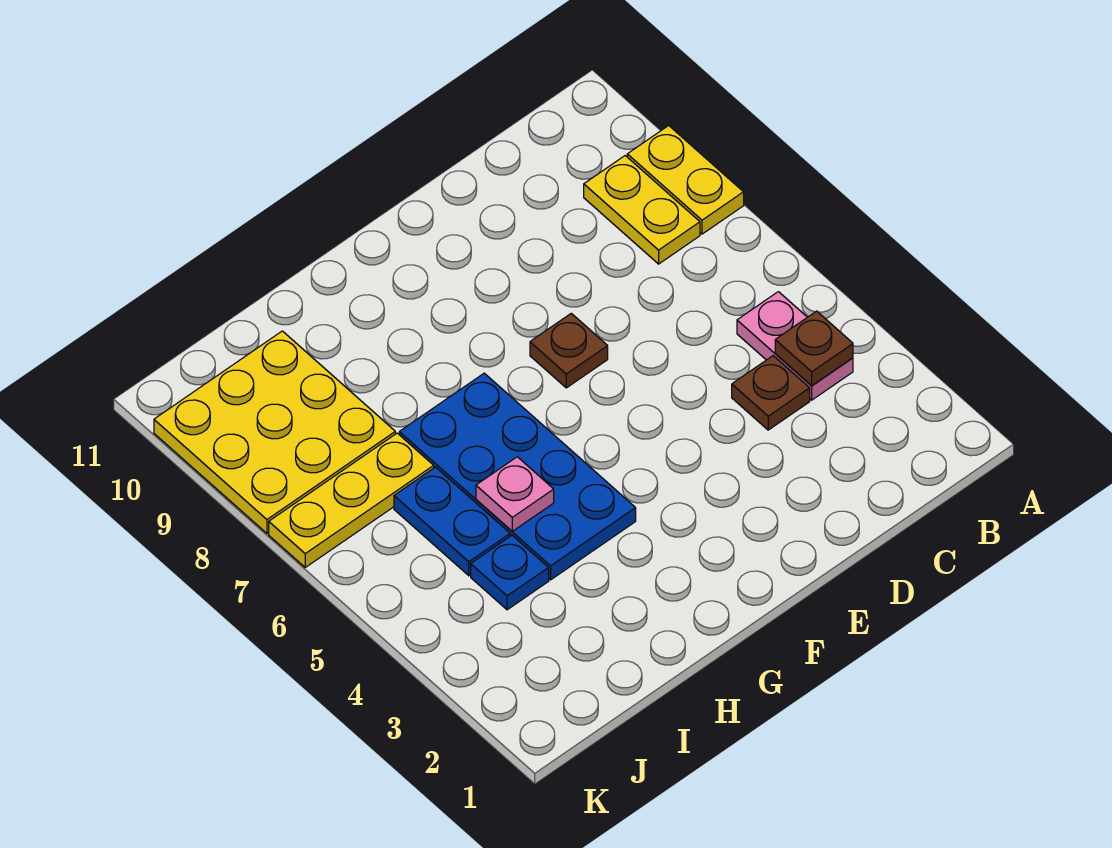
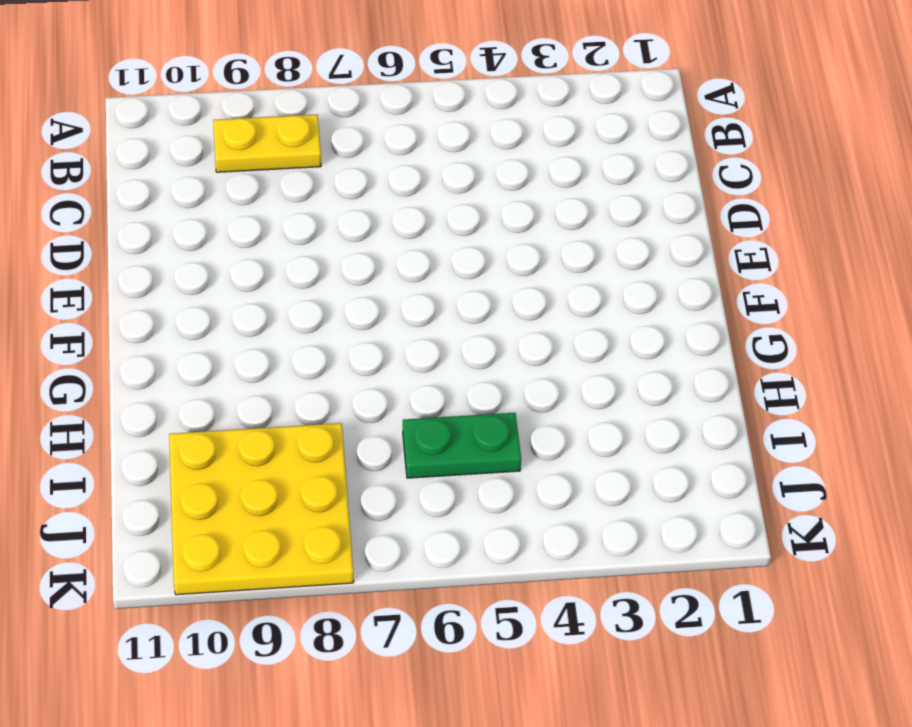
green 1x2 plate [403,413,521,478] -> blue 1x2 plate [394,467,510,576]
none -> yellow 1x2 plate [627,126,744,234]
none -> pink 1x2 plate [737,292,853,400]
none -> brown 1x1 plate [732,356,810,430]

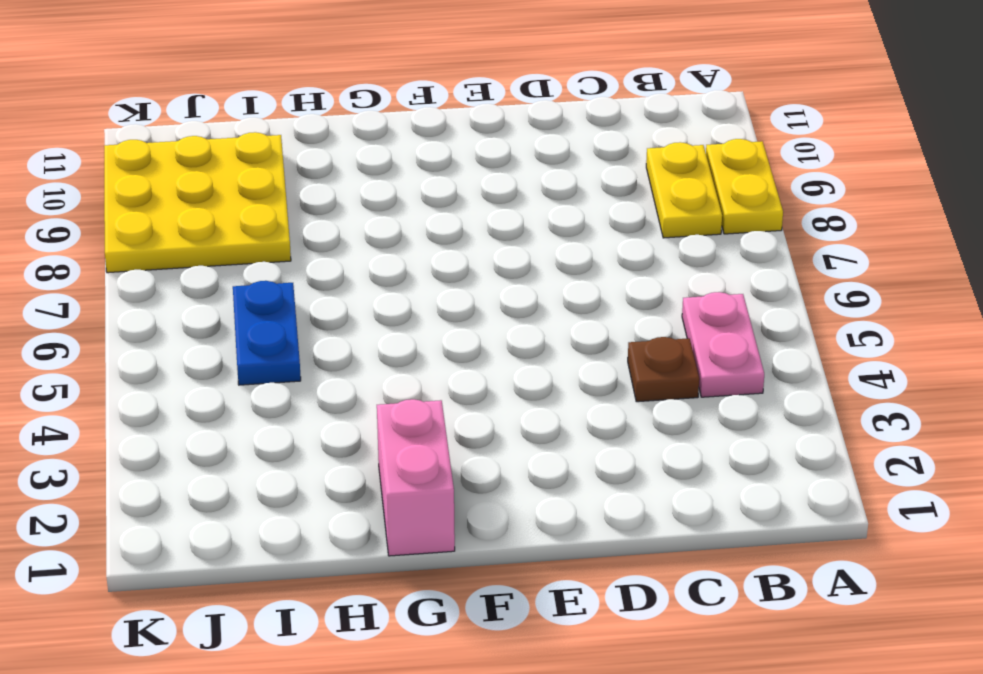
pink 1x2 brick [377,399,455,556] -> none
none -> brown 1x1 plate [530,313,608,388]
none -> blue 2x4 plate [399,373,636,580]
none -> blue 1x1 plate [471,535,549,610]

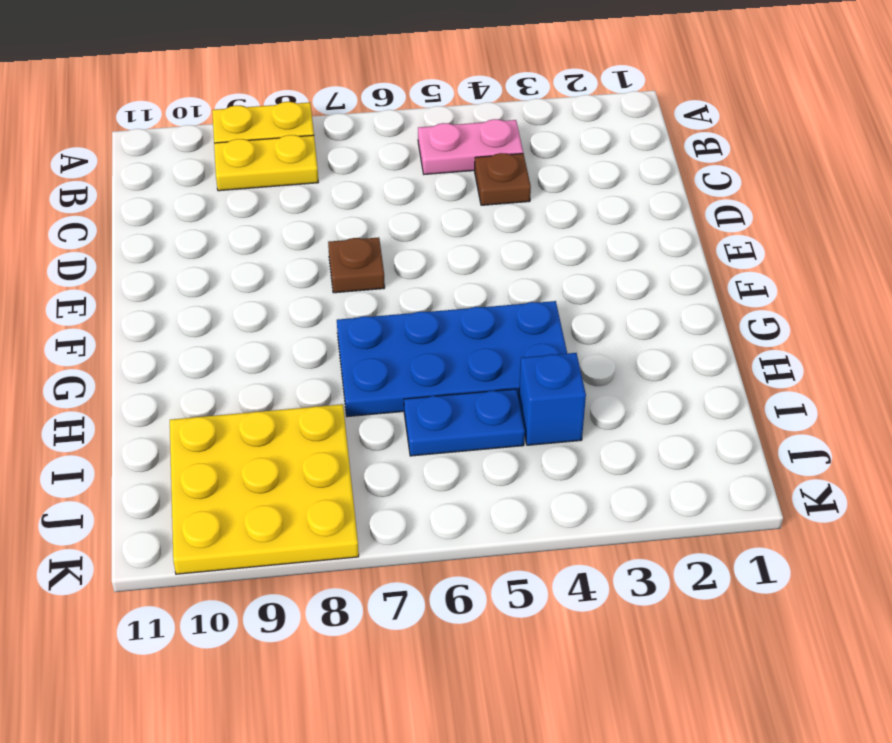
blue 1x1 brick [519,353,586,445] -> blue 1x1 plate [471,535,549,610]
none -> yellow 1x3 plate [269,433,434,567]
none -> brown 1x1 plate [775,311,853,386]
none -> pink 1x1 plate [476,457,554,531]

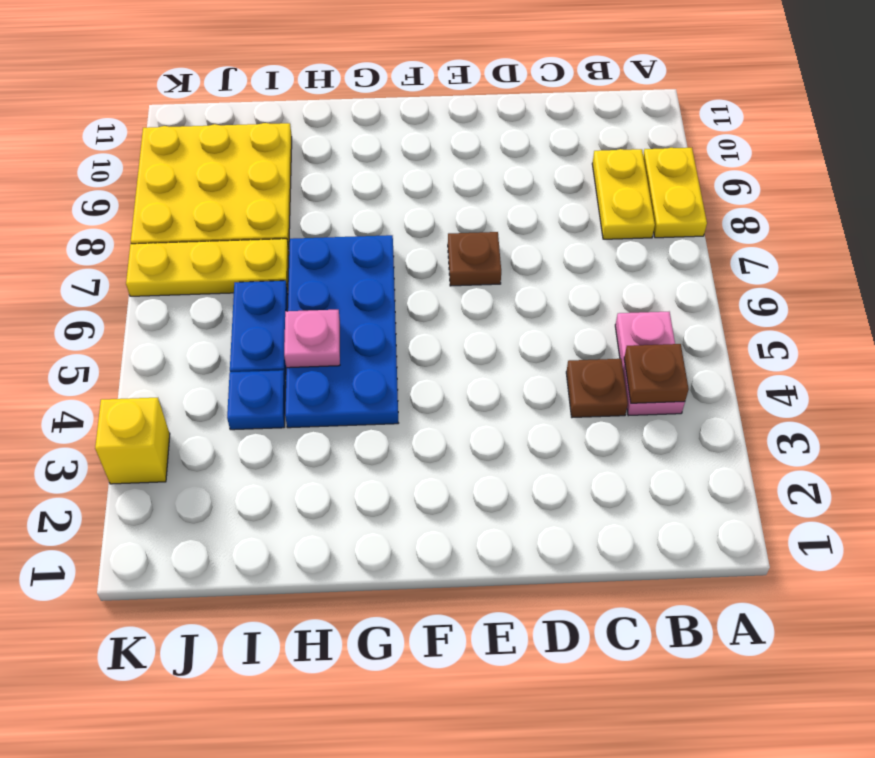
yellow 1x1 brick [95,398,170,484] -> none

